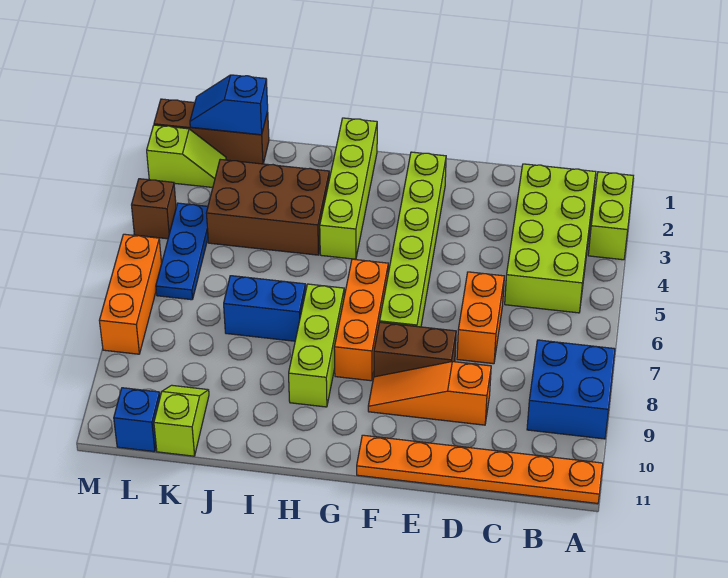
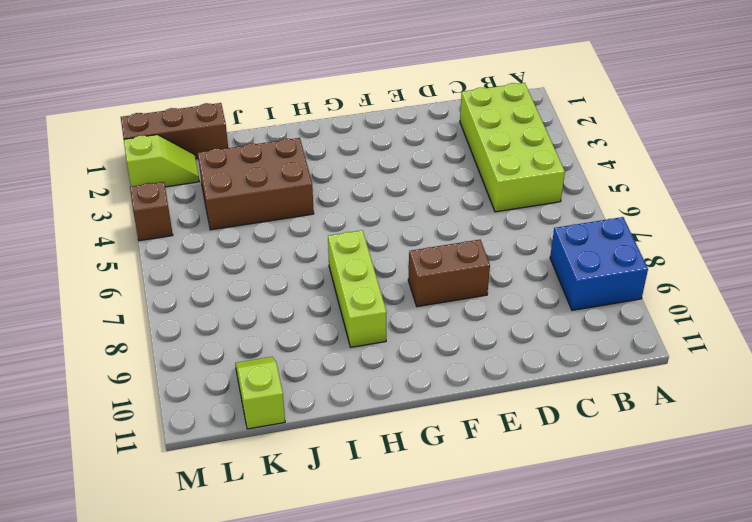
none -> lime 1x2 brick [588,172,633,260]
none -> orange 1x6 plate [357,435,603,504]
none -> orange 1x2 brick [457,272,504,364]

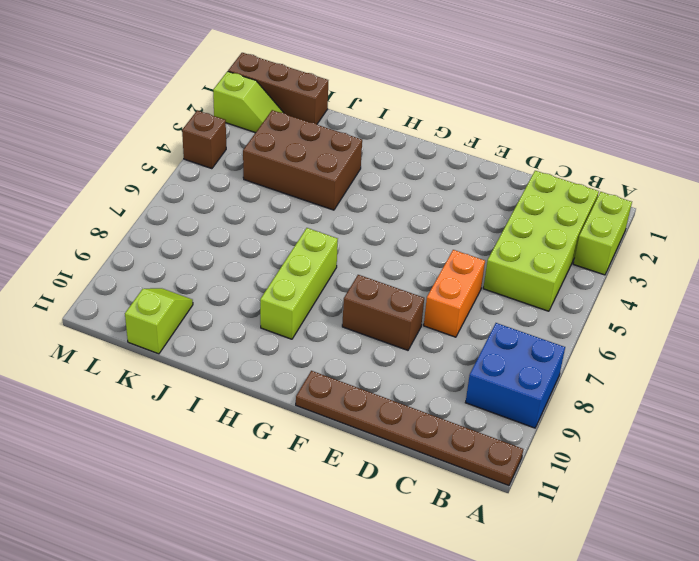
brown 1x6 plate [296,371,523,486] -> orange 1x6 plate [357,435,603,504]
none -> orange 1x3 slope [368,362,491,425]
none -> lime 1x6 brick [380,152,446,327]
none -> orange 1x3 brick [334,259,388,381]

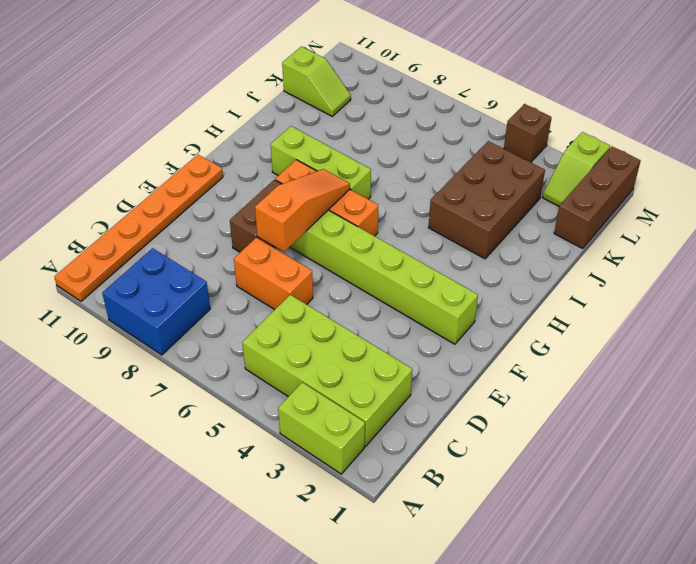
orange 1x3 slope [255,169,350,252] -> orange 1x3 slope moved to [368,362,491,425]
none -> lime 1x4 brick [320,118,377,259]
none -> blue 1x2 brick [224,276,306,341]
none -> blue 1x3 plate [156,203,208,300]

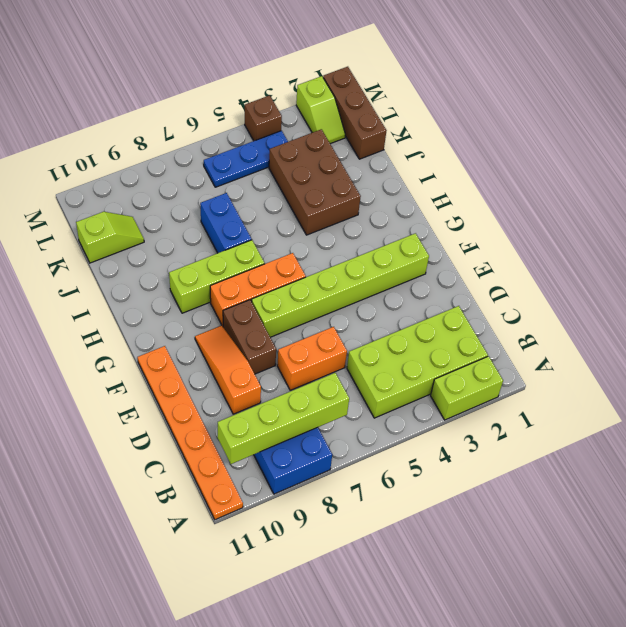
lime 1x4 brick [218,373,349,464] -> lime 1x4 brick moved to [320,118,377,259]
none -> blue 1x1 brick [114,388,160,452]
none -> orange 1x3 brick [99,234,162,354]
none -> blue 1x2 slope [190,75,268,135]

